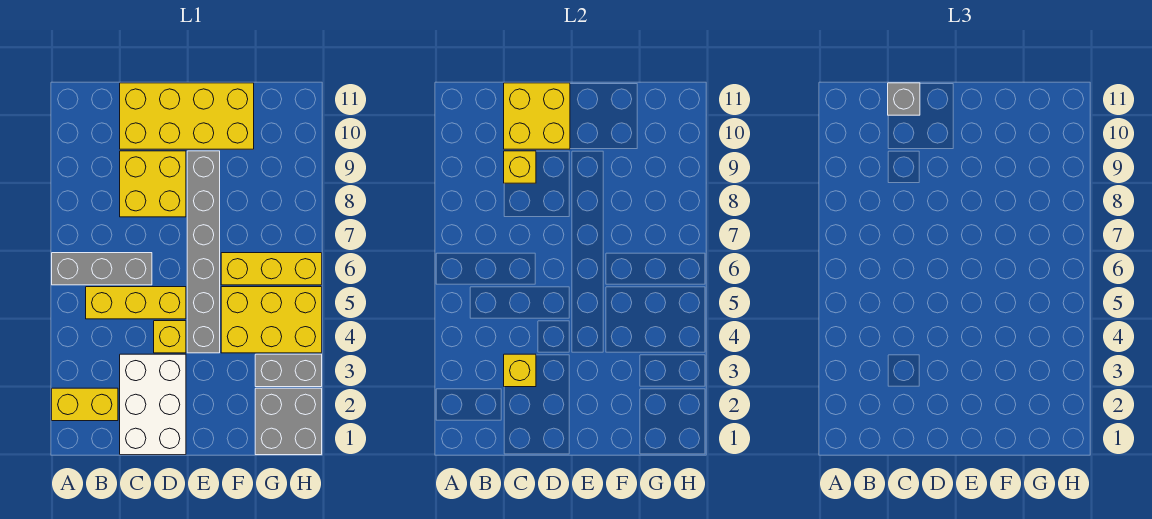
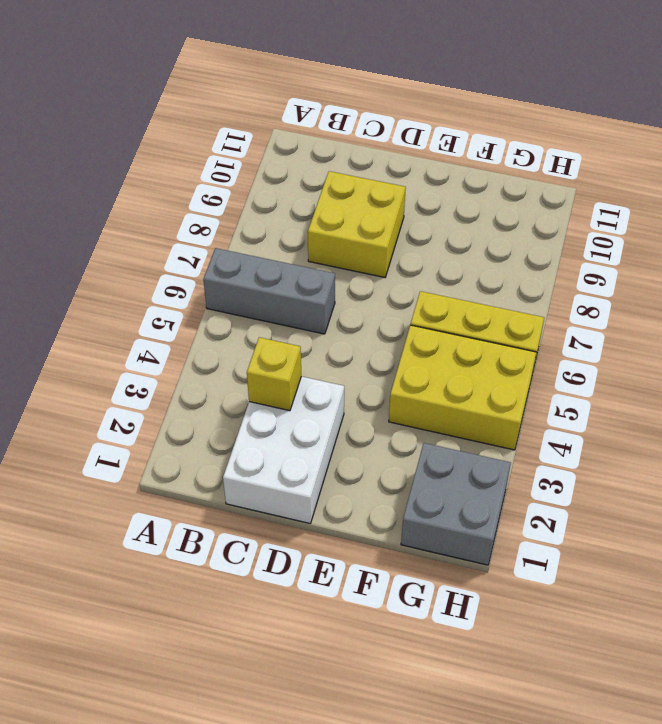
none -> yellow 1x2 brick [52,388,118,421]
none -> yellow 1x3 brick [86,287,186,319]
none -> yellow 2x4 brick [120,83,254,149]

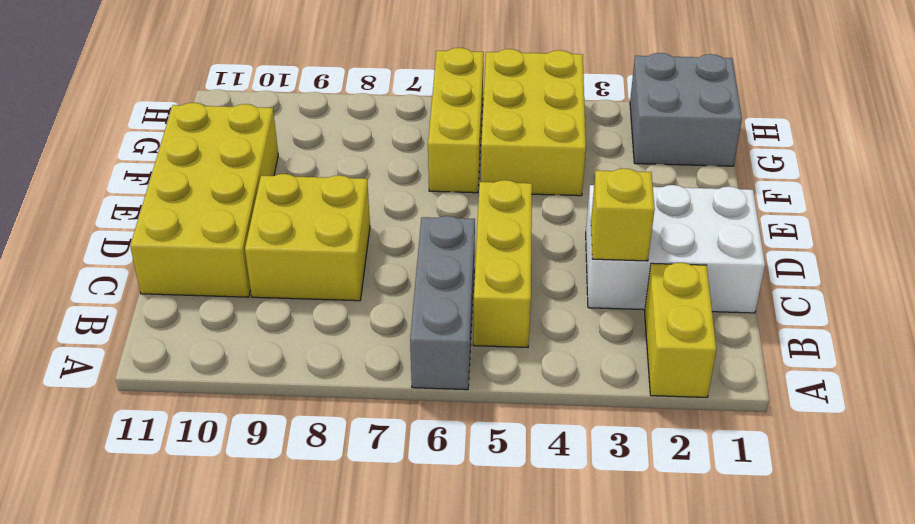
none -> yellow 1x1 brick [154,321,186,353]
none -> grey 1x6 brick [187,151,220,353]
none -> grey 1x2 brick [255,354,322,387]

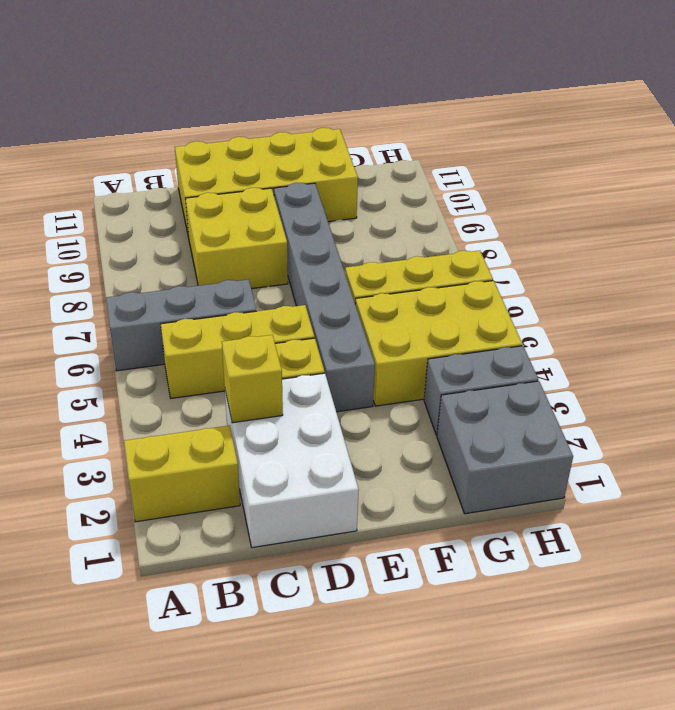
none -> yellow 1x1 brick [504,151,536,183]
none -> yellow 2x2 brick [504,83,570,149]
none -> grey 1x1 brick [888,83,920,115]

